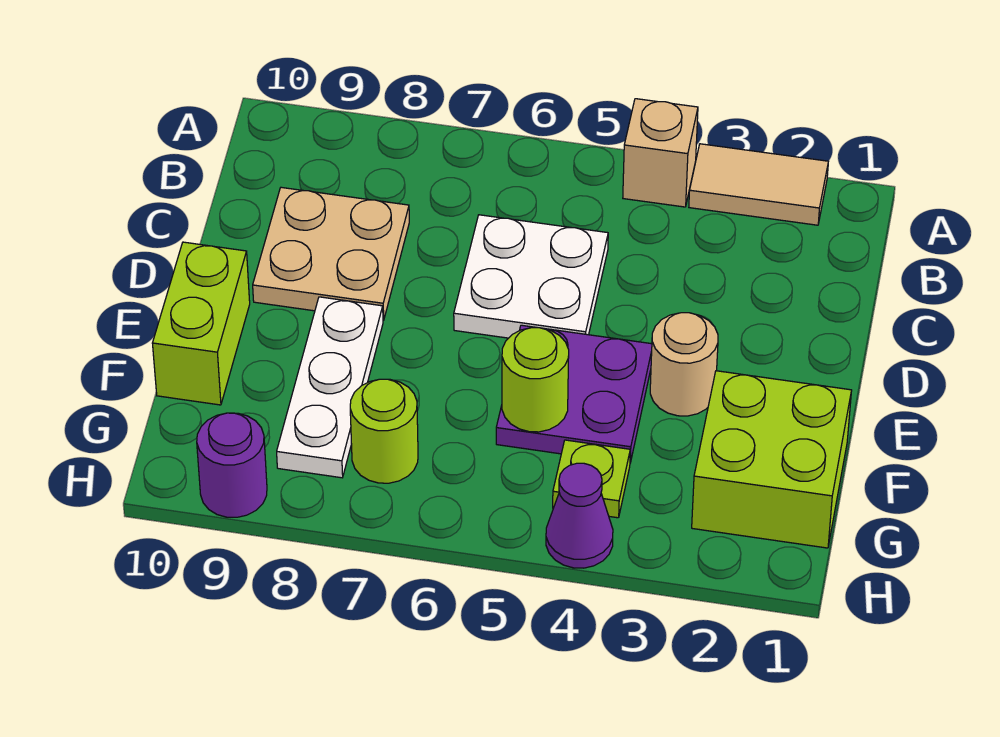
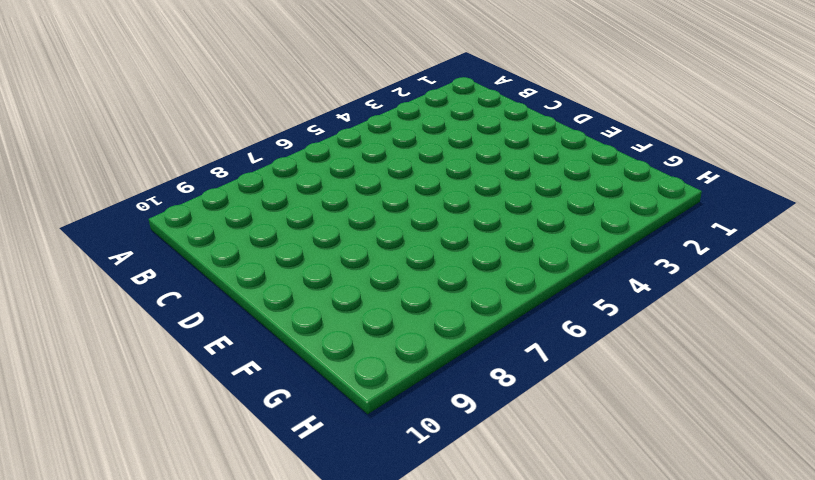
none -> tan 1x2 tile [689,144,828,225]
none -> tan 1x1 brick [623,99,698,207]
none -> white 2x2 plate [454,215,608,338]

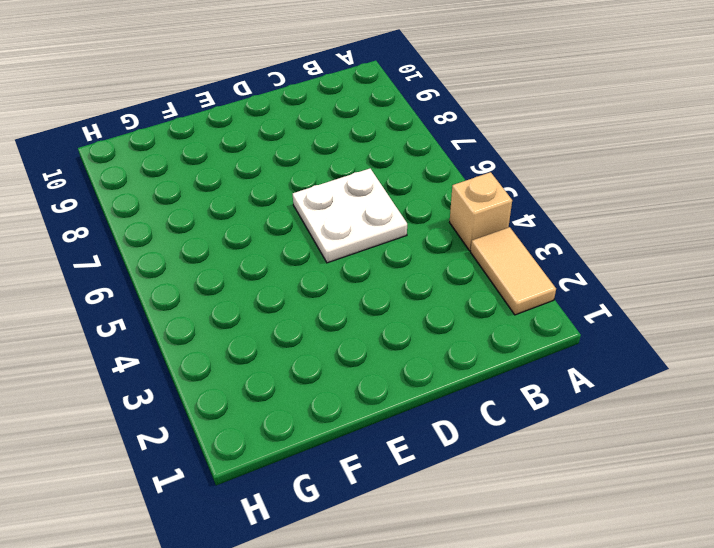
none -> tan 2x2 plate [253,187,409,320]
none -> tan 1x1 round brick [650,313,718,416]
none -> purple 2x2 plate [496,325,652,463]

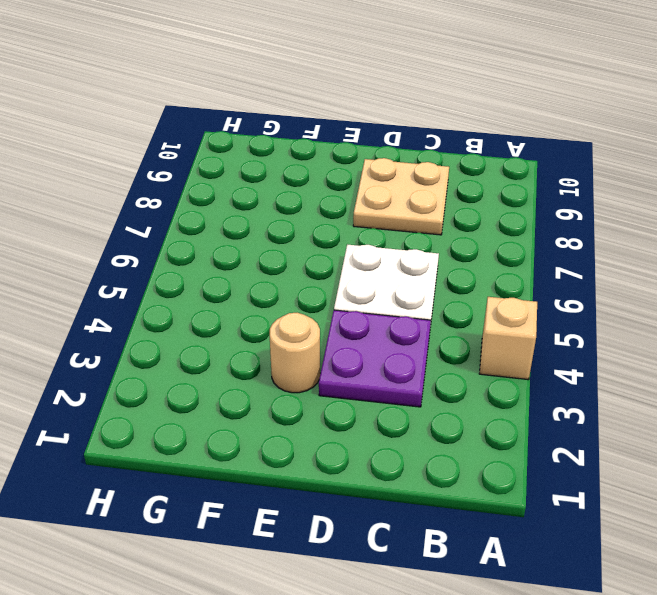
purple 2x2 plate [319,310,431,407] -> purple 2x2 plate moved to [496,325,652,463]
none -> tan 1x2 tile [689,144,828,225]
none -> white 1x3 plate [277,297,383,478]
none -> lime 1x2 brick [152,242,250,405]

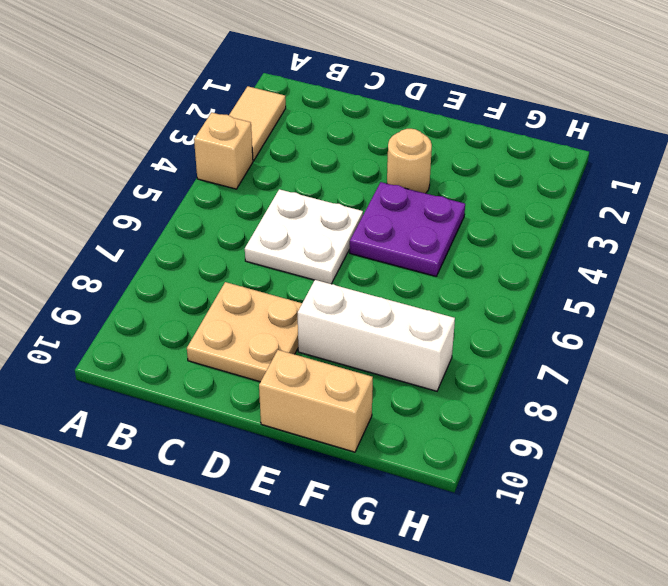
white 1x3 brick [298,280,455,391] -> white 1x3 plate [277,297,383,478]
tan 1x2 brick [259,350,373,452] -> lime 1x2 brick [152,242,250,405]
none -> lime 2x2 brick [692,371,852,548]
none -> lime 1x1 plate [553,440,630,518]
none -> lime 1x1 round brick [350,379,418,483]

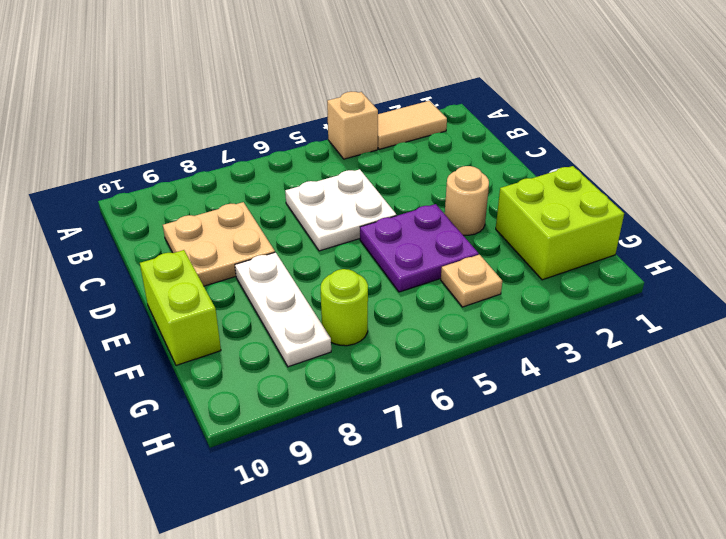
tan 1x1 plate [441,255,502,307] -> lime 1x1 plate [553,440,630,518]
none -> purple 1x1 cone [546,463,613,568]
none -> purple 1x1 round brick [197,413,267,517]
none -> lime 1x1 round brick [502,328,569,432]

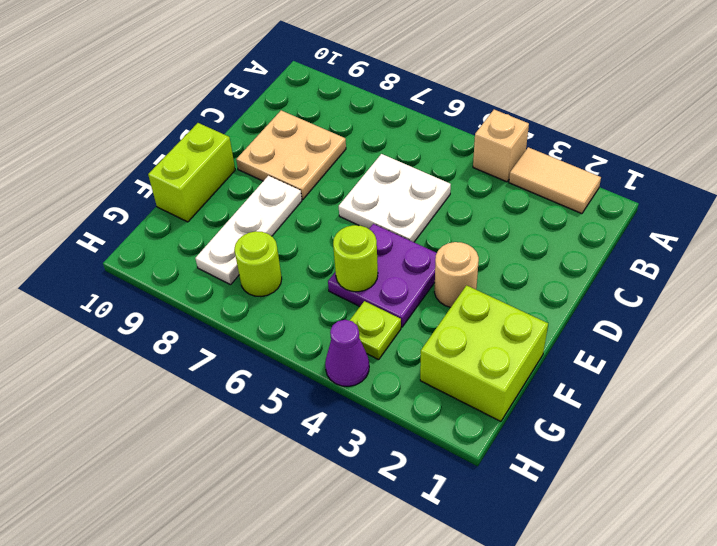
none -> purple 1x1 round brick [197,413,267,517]

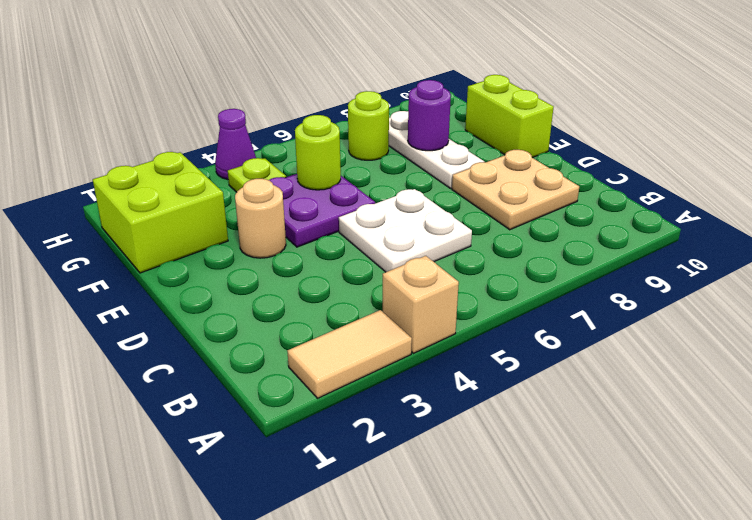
purple 1x1 round brick [408,80,451,151] -> purple 1x1 round brick moved to [197,413,267,517]

